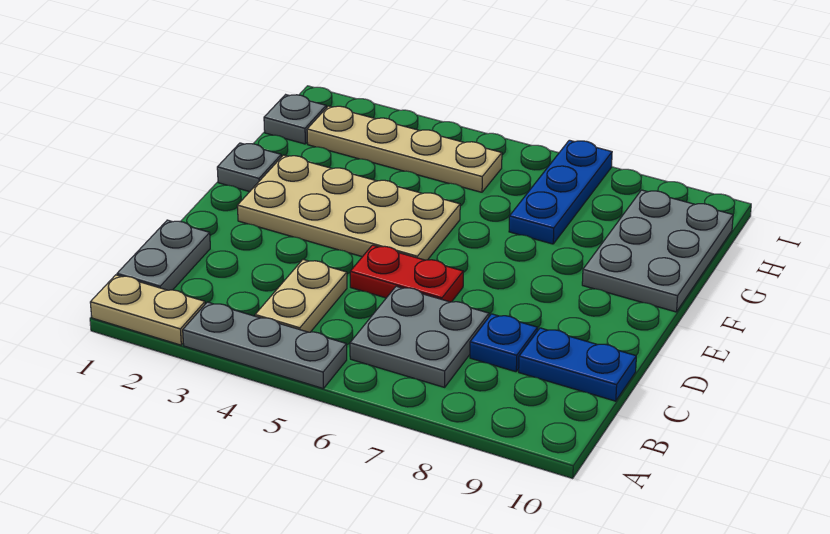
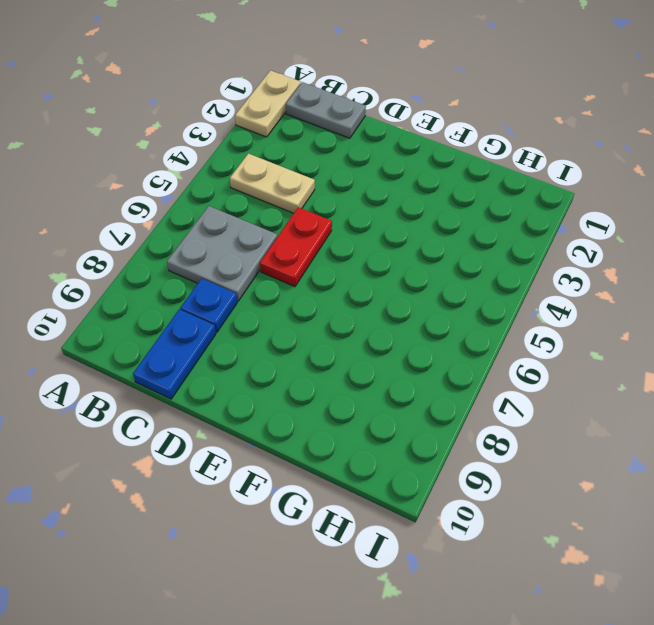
none -> grey 1x3 plate [183,302,347,389]
none -> tan 2x4 plate [237,155,460,260]
none -> grey 1x1 plate [217,143,281,192]

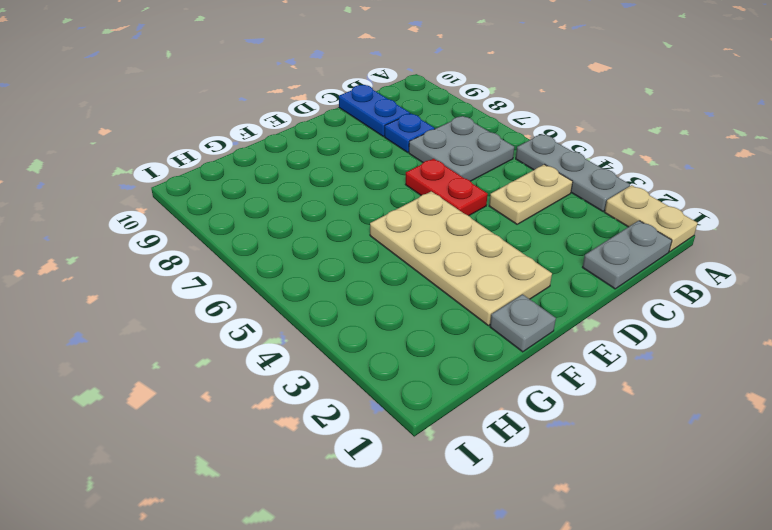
none -> grey 2x3 plate [582,190,733,312]
none -> blue 1x3 plate [509,140,612,244]
none -> grey 1x1 plate [264,95,326,144]

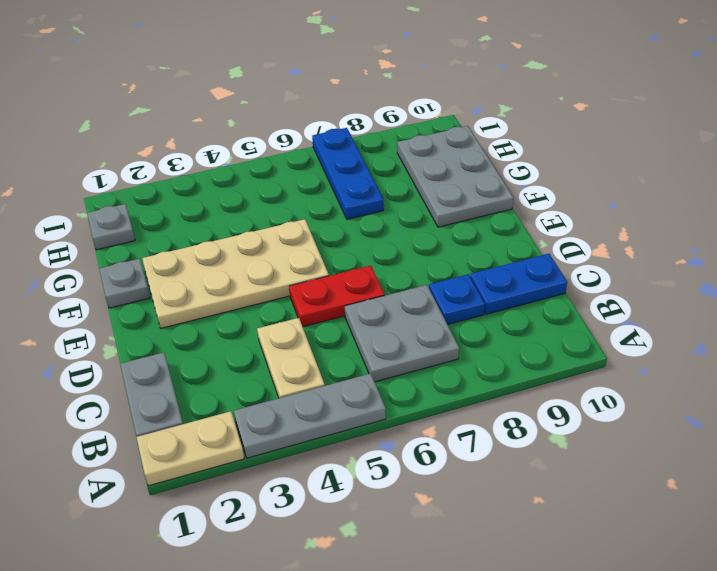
none -> tan 1x4 plate [307,106,502,192]

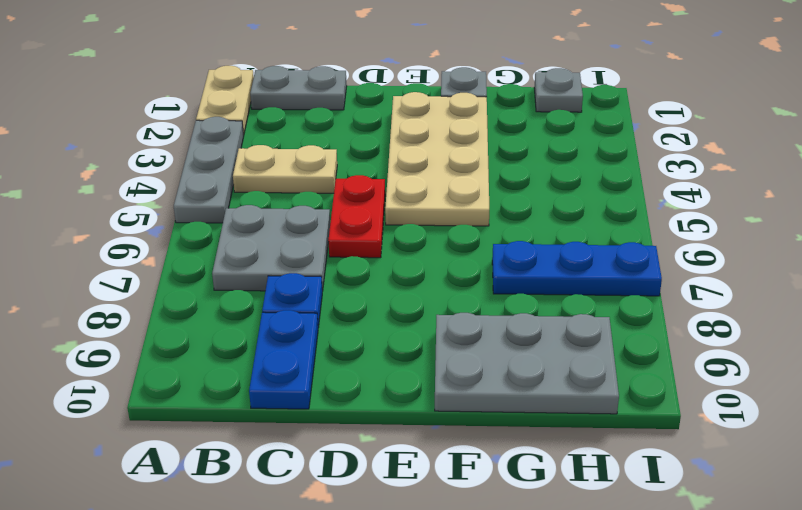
none -> tan 1x4 plate [307,106,502,192]

